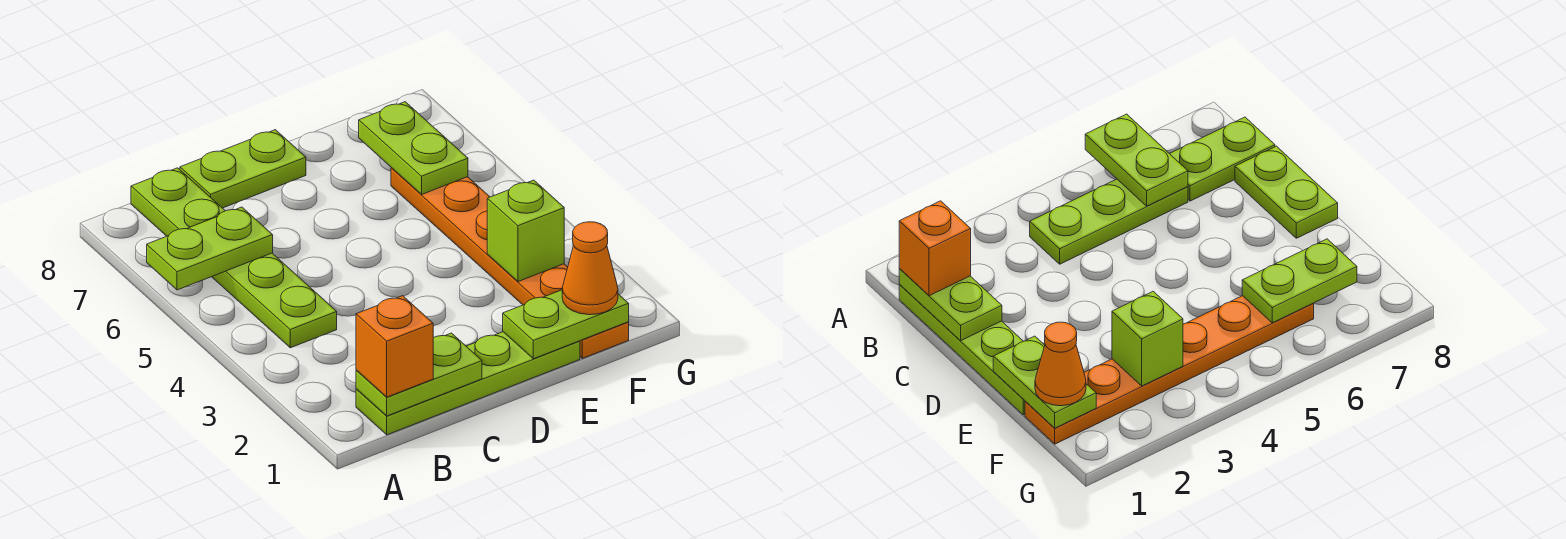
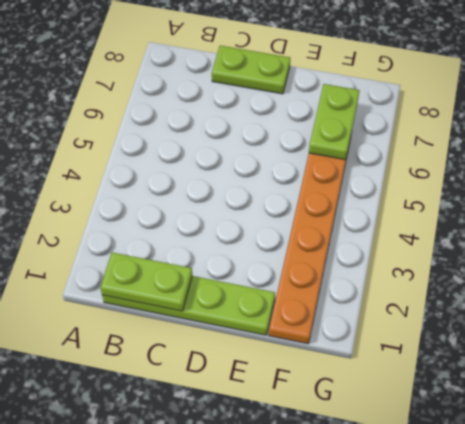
none -> lime 1x3 plate [212,253,337,348]
none -> lime 1x2 plate [131,168,225,236]
none -> lime 1x2 plate [147,207,273,290]

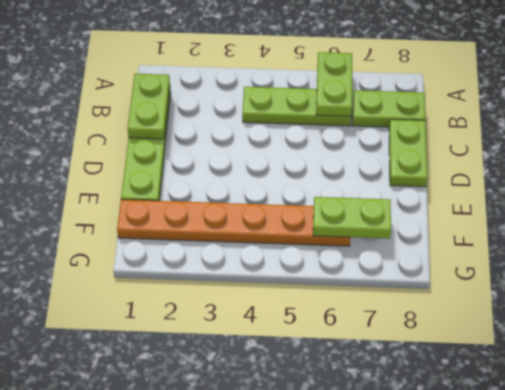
none -> lime 1x2 plate [503,290,629,359]
none -> lime 1x1 brick [487,180,564,282]
none -> orange 1x1 brick [356,296,433,397]

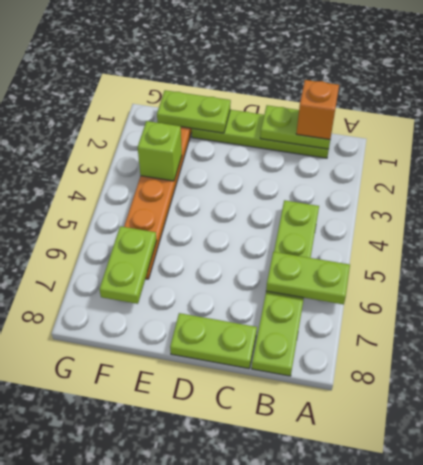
none -> orange 1x1 cone [562,222,618,315]

